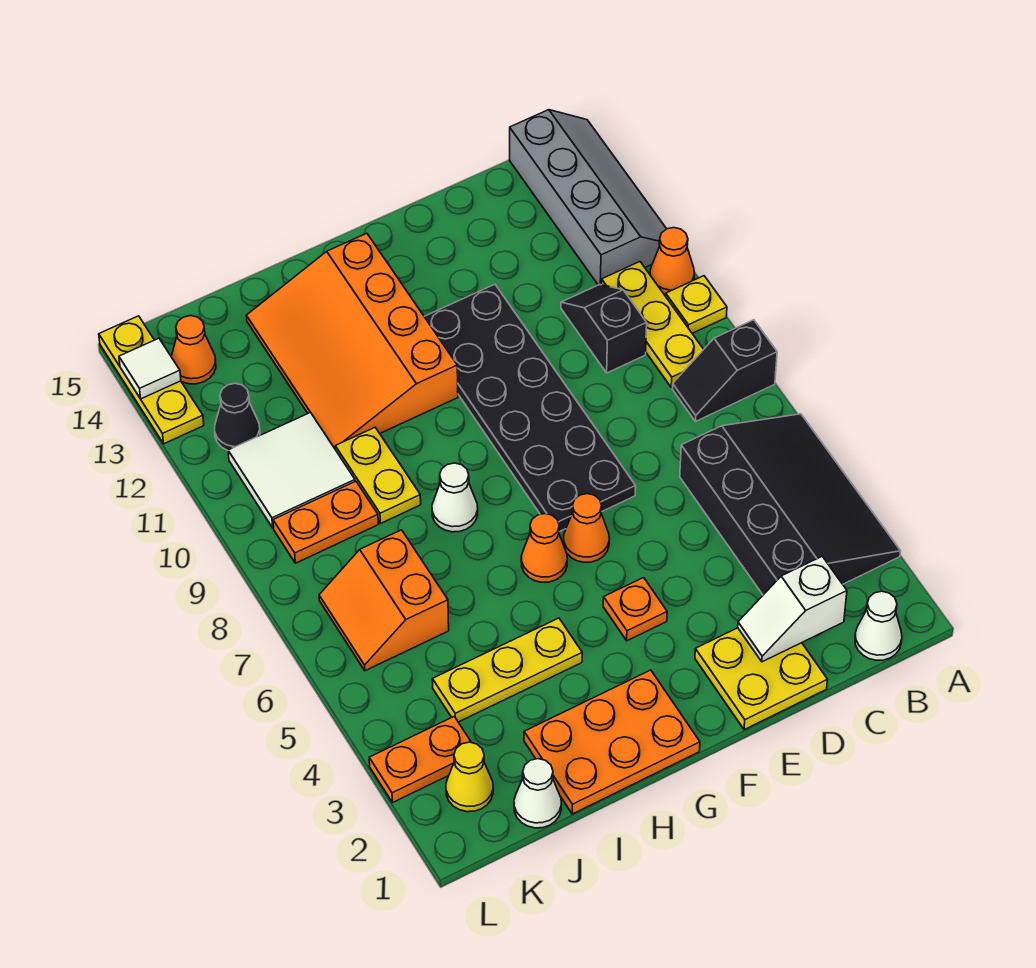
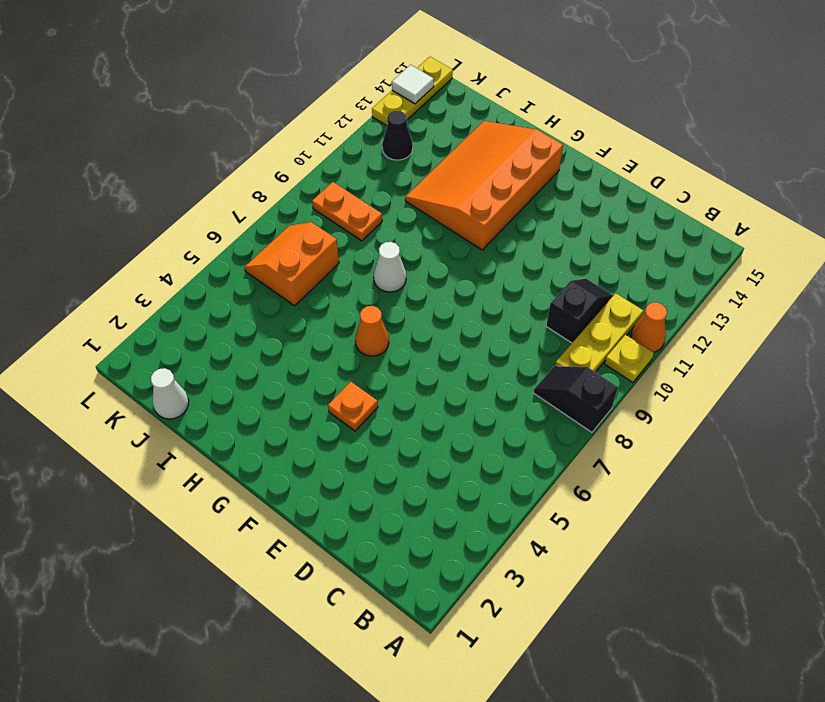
none -> black 3x4 slope [680,414,901,595]
none -> grey 2x4 slope [510,110,666,285]
none -> white 1x1 cone [855,591,902,660]

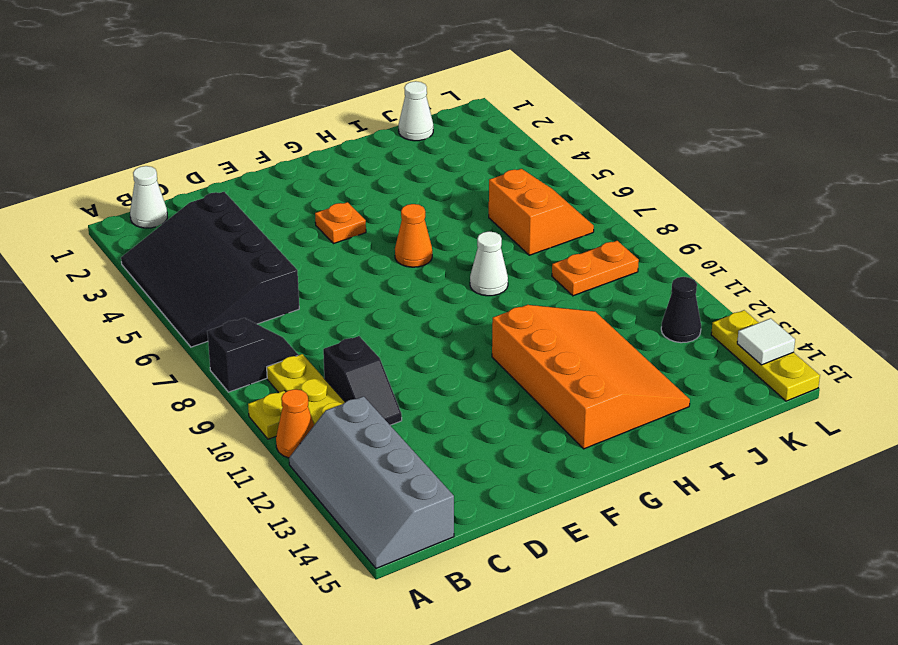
none -> yellow 2x2 plate [695,628,828,730]
none -> black 2x6 plate [424,284,636,532]
none -> orange 1x1 cone [564,494,609,562]

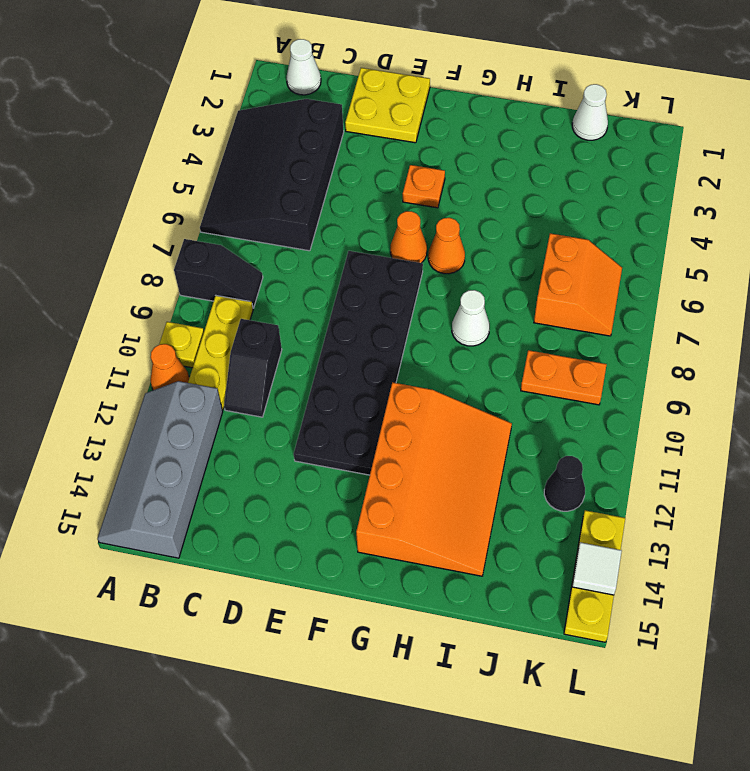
none -> orange 2x3 plate [524,670,700,814]
none -> yellow 1x3 plate [432,618,582,722]
none -> yellow 1x2 plate [335,428,421,524]

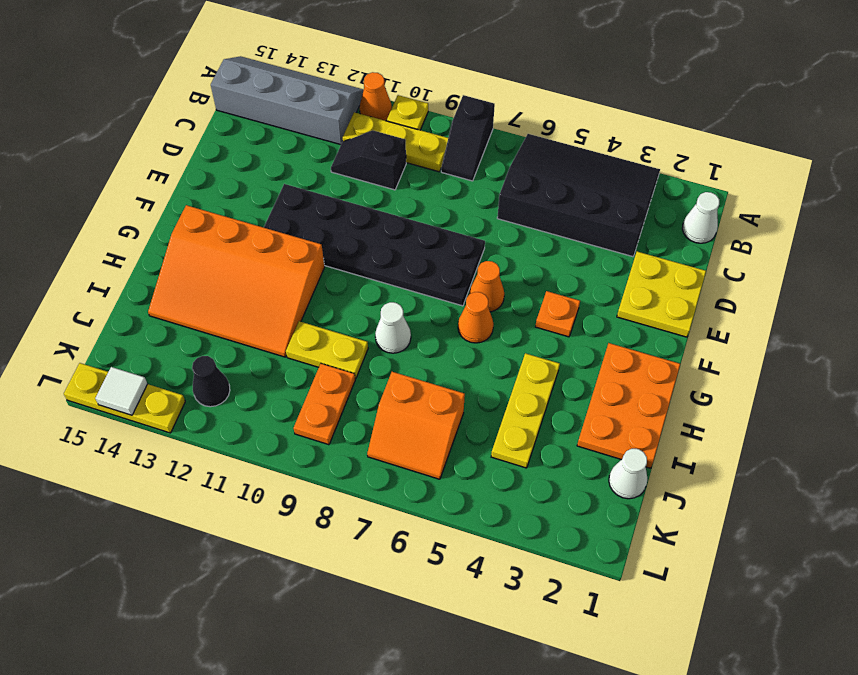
none -> white 2x2 tile [228,412,355,528]
none -> yellow 1x1 cone [446,742,493,812]
none -> orange 1x2 plate [369,717,472,803]

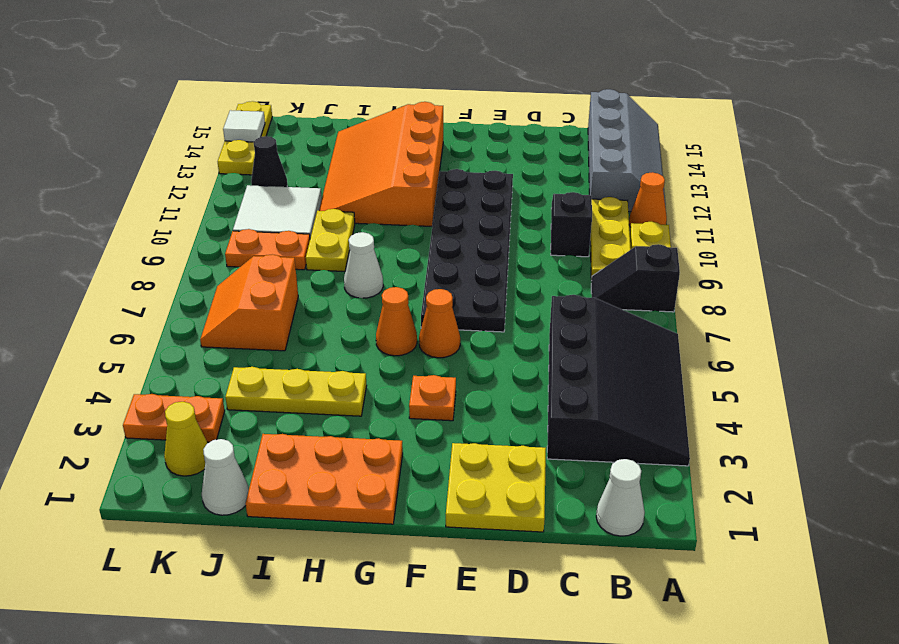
none -> orange 1x1 cone [171,316,216,384]
none -> white 1x2 slope [738,556,847,662]

